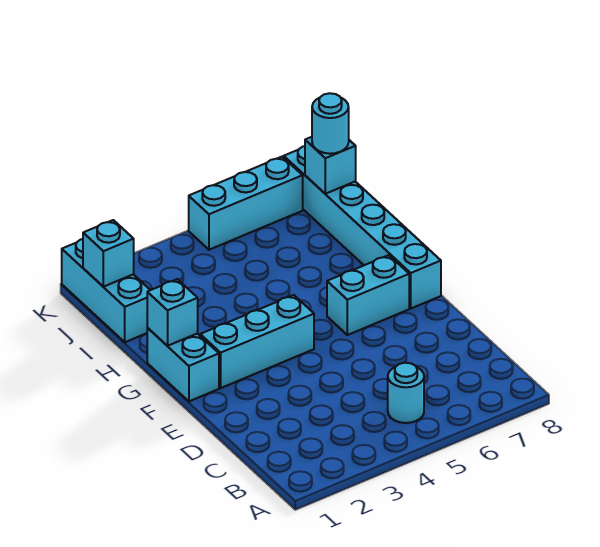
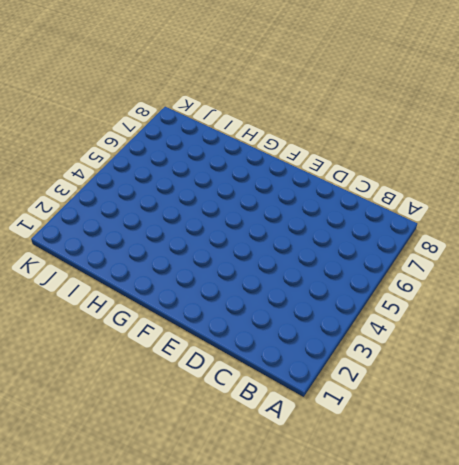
none -> cyan 1x1 round brick [388,363,424,423]
none -> cyan 1x2 brick [147,328,219,401]

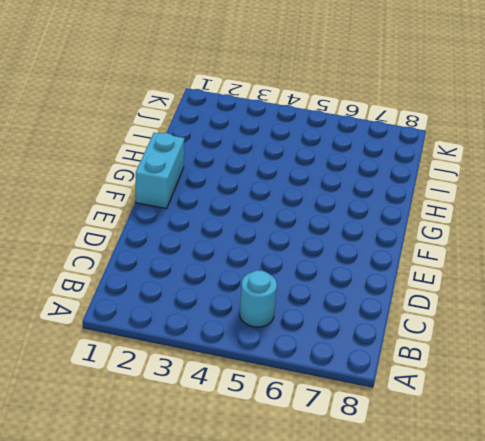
none -> cyan 1x3 brick [200,295,314,388]
none -> cyan 1x2 brick [327,255,409,335]

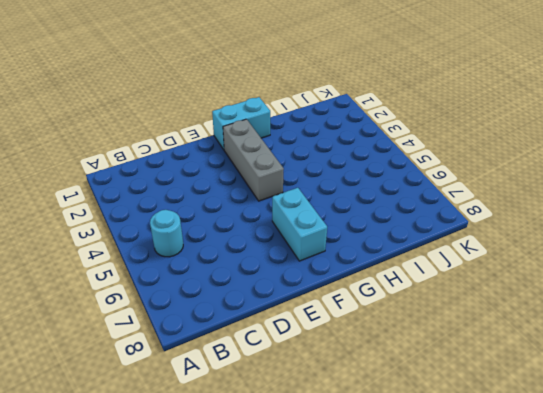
grey 1x3 brick [223,119,284,201] -> cyan 1x3 brick [200,295,314,388]
none -> cyan 1x6 brick [284,146,441,308]
none -> cyan 1x3 brick [62,239,150,342]

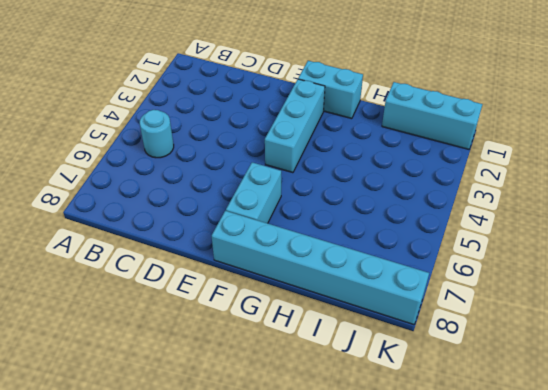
none -> cyan 1x3 brick [189,157,303,250]
none -> cyan 1x1 brick [147,279,198,346]

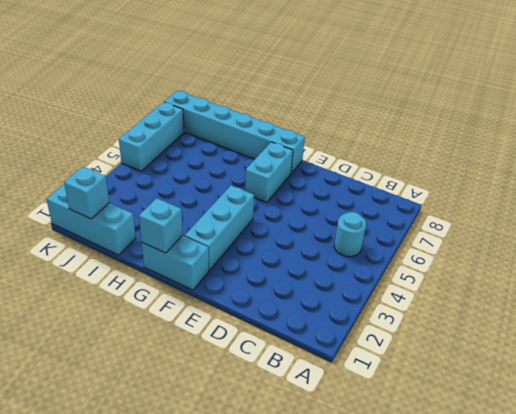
none -> cyan 1x1 brick [305,137,356,194]
none -> cyan 1x1 round brick [312,93,349,154]

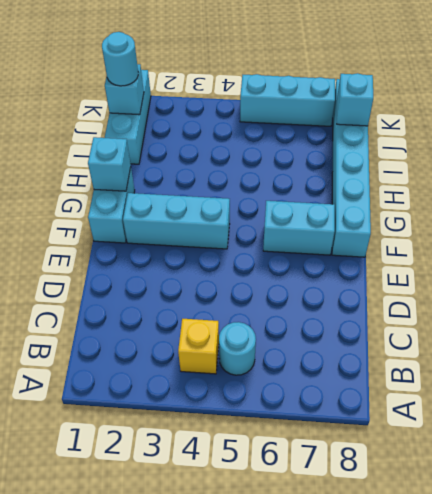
yellow 1x1 brick [178,319,219,374] -> none
cyan 1x1 round brick [102,32,138,86] -> cyan 1x1 round brick moved to [312,93,349,154]

